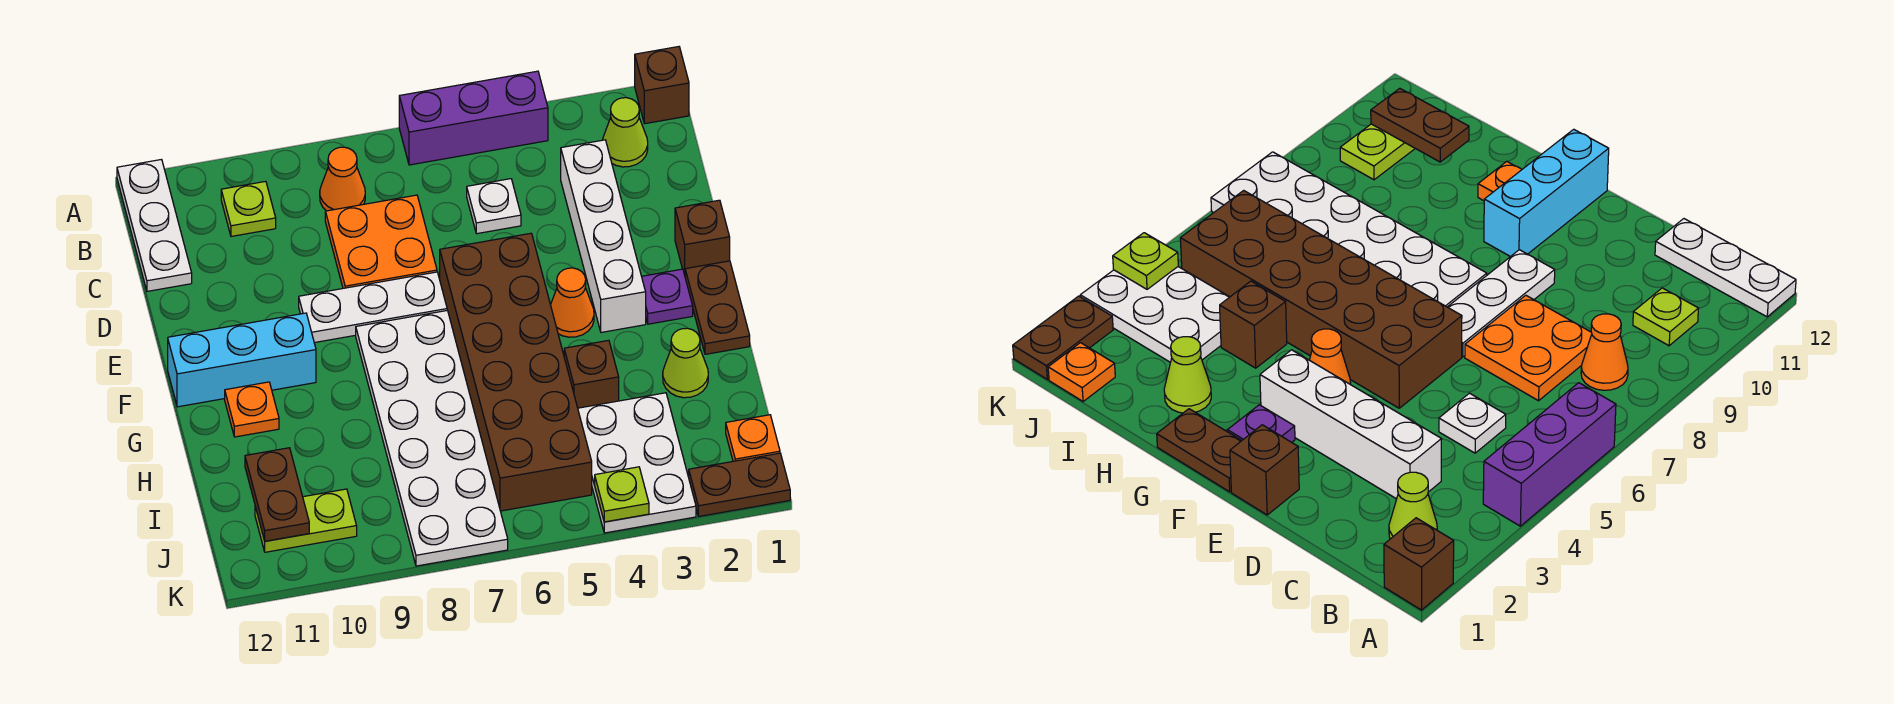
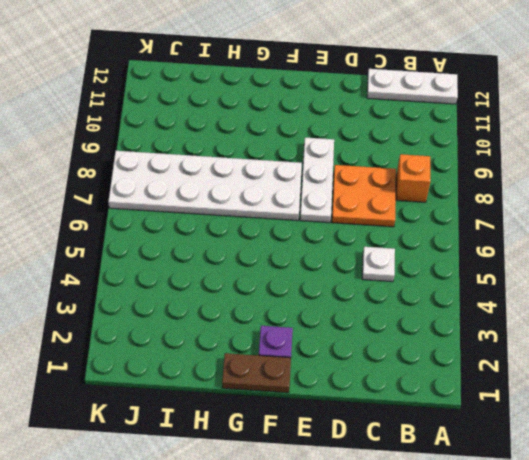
orange 1x1 brick [396,154,430,202] -> orange 1x1 cone [320,147,365,211]
none -> brown 1x1 brick [635,47,689,124]
none -> purple 1x3 brick [399,71,548,165]
none -> lime 1x1 cone [603,98,648,167]

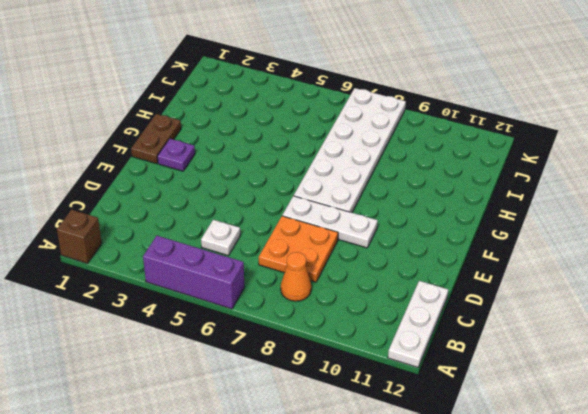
none -> lime 1x1 cone [603,98,648,167]
none -> lime 1x1 plate [221,181,276,236]
none -> white 1x4 brick [561,140,646,332]

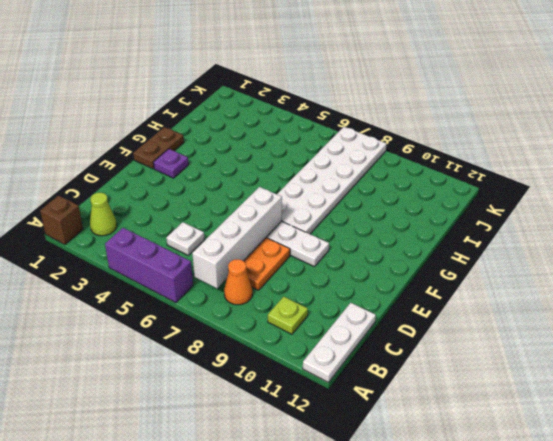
white 1x4 brick [192,187,282,288] -> white 1x4 brick moved to [561,140,646,332]
none -> brown 1x1 brick [675,200,730,275]
none -> brown 2x6 brick [440,233,592,511]
none -> orange 1x1 cone [551,268,594,337]

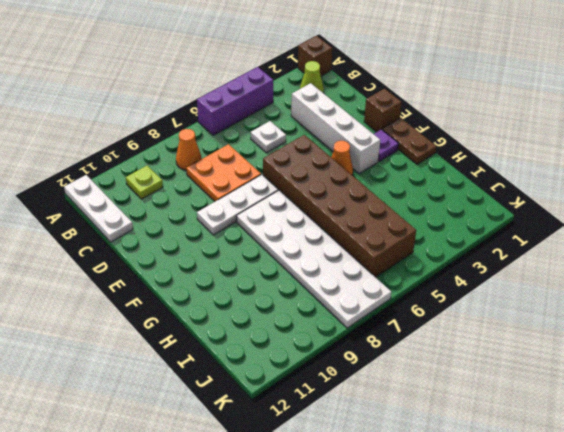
none -> cyan 1x3 brick [168,313,316,407]
none -> orange 1x1 plate [225,382,279,437]
none -> lime 1x1 cone [663,328,708,398]

